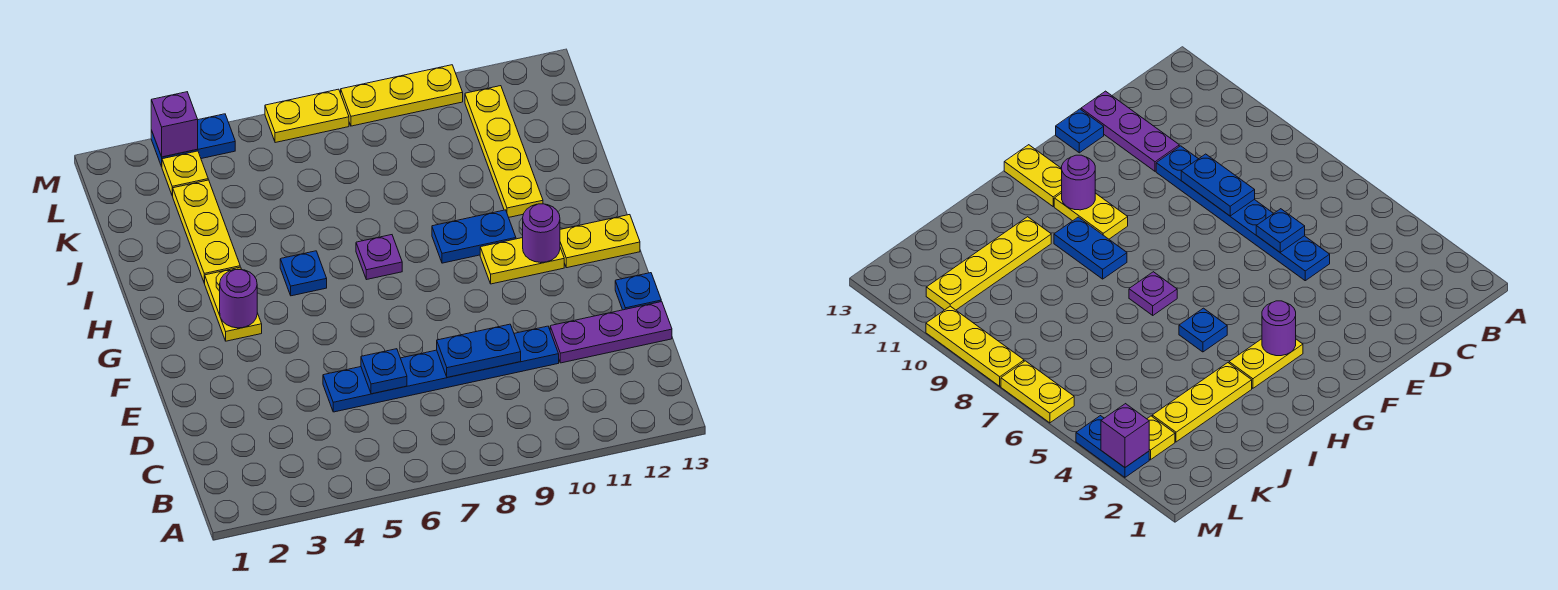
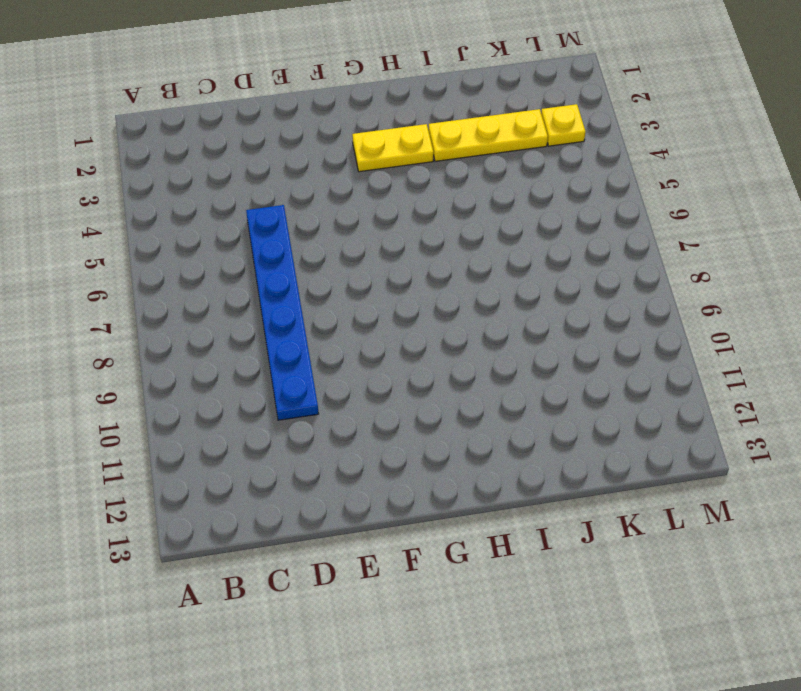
none -> purple 1x3 plate [550,302,672,363]
none -> blue 1x1 plate [615,273,661,310]
none -> yellow 1x2 plate [480,238,564,284]

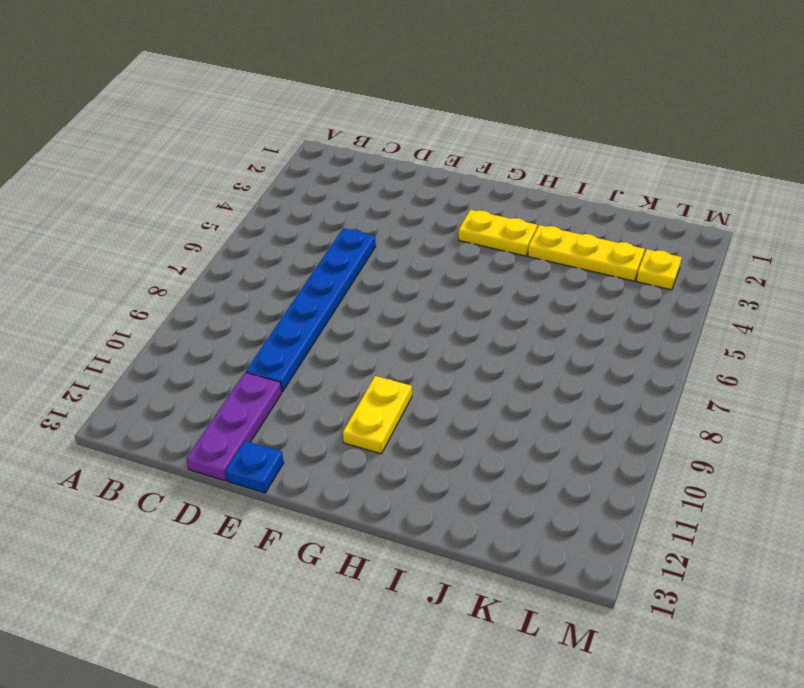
none -> yellow 1x2 plate [560,215,640,268]
none -> blue 1x1 plate [280,251,327,296]
none -> purple 1x1 plate [356,235,402,280]

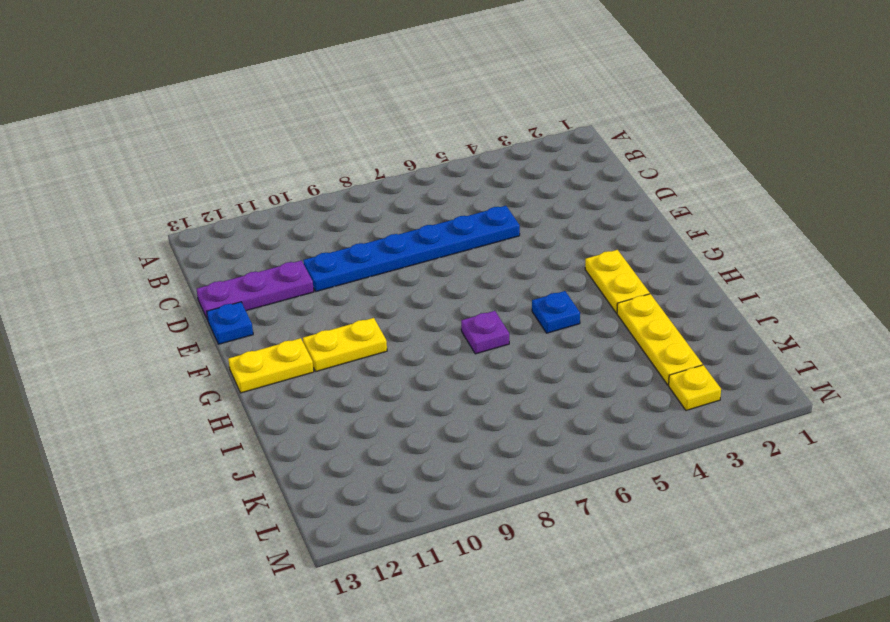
none -> blue 1x2 plate [432,210,516,263]
none -> yellow 1x4 plate [465,86,543,217]
none -> blue 1x2 plate [151,114,235,167]

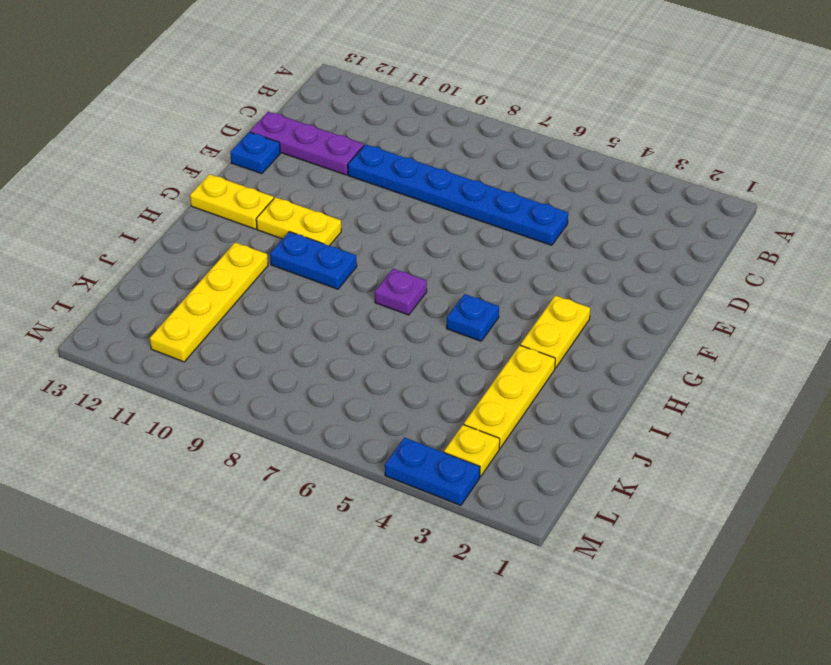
none -> yellow 1x2 plate [265,89,349,143]
none -> yellow 1x3 plate [341,65,463,126]
none -> blue 1x1 plate [361,349,407,394]

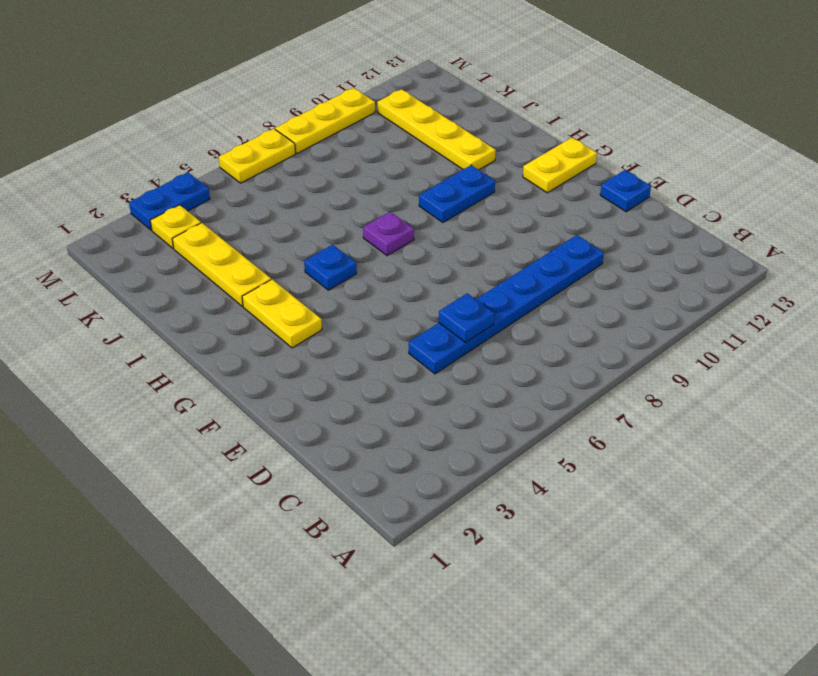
none -> purple 1x3 plate [550,302,672,363]
none -> yellow 1x2 plate [480,238,564,284]
none -> blue 1x2 plate [437,324,521,377]

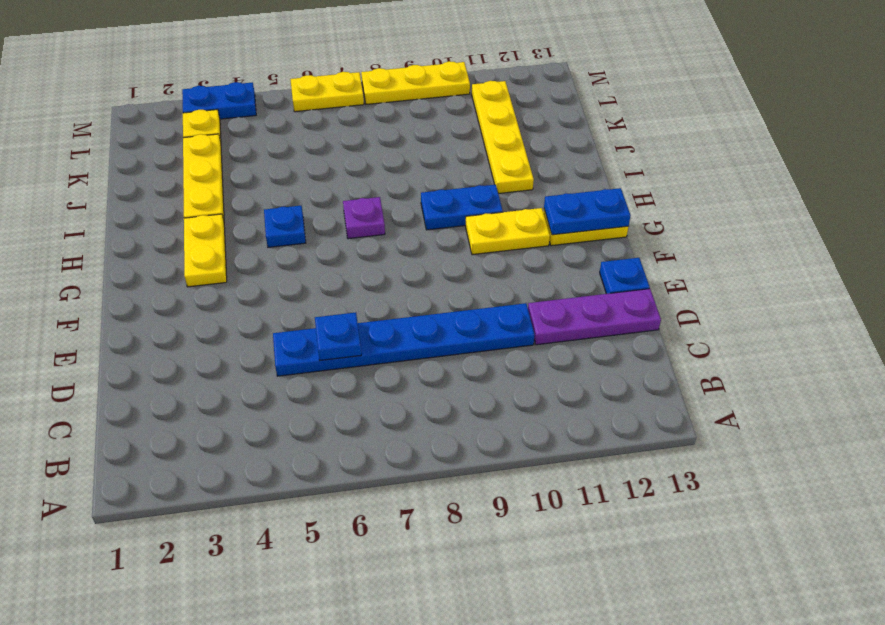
blue 1x2 plate [544,188,631,235] -> blue 1x2 plate moved to [437,324,521,377]
none -> purple 1x1 round brick [220,269,257,328]
none -> purple 1x1 round brick [523,204,560,263]
none -> purple 1x1 brick [151,92,198,157]

